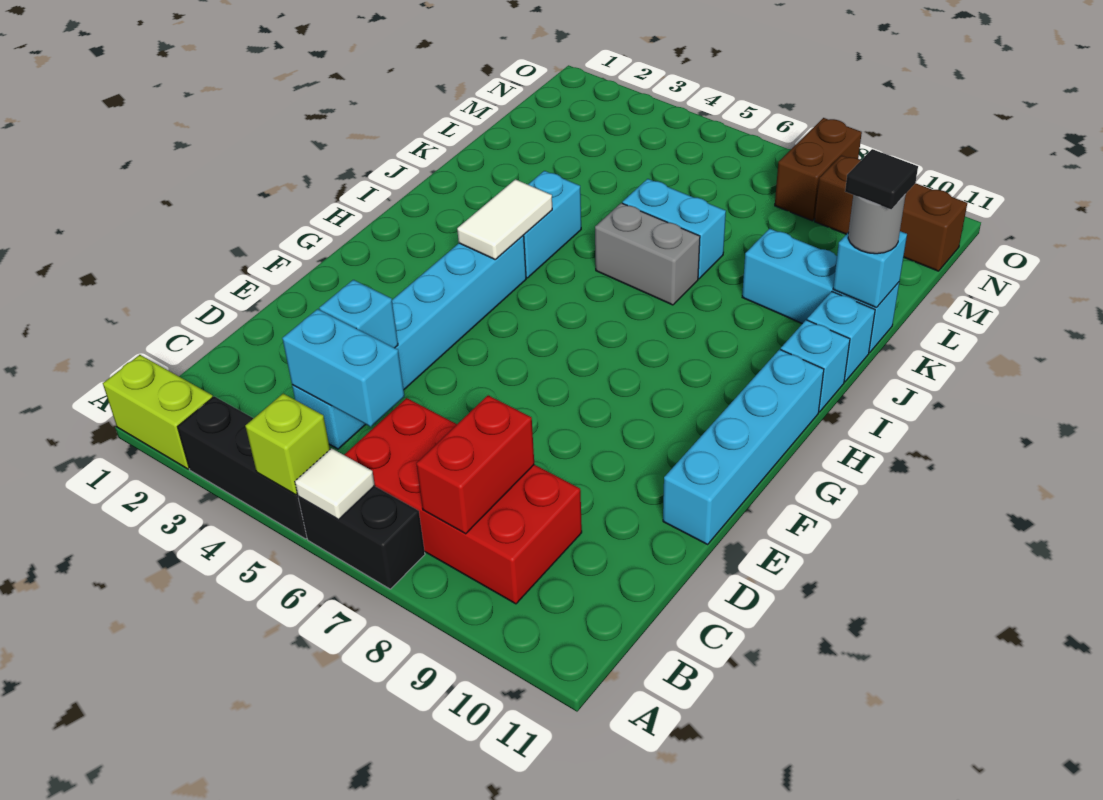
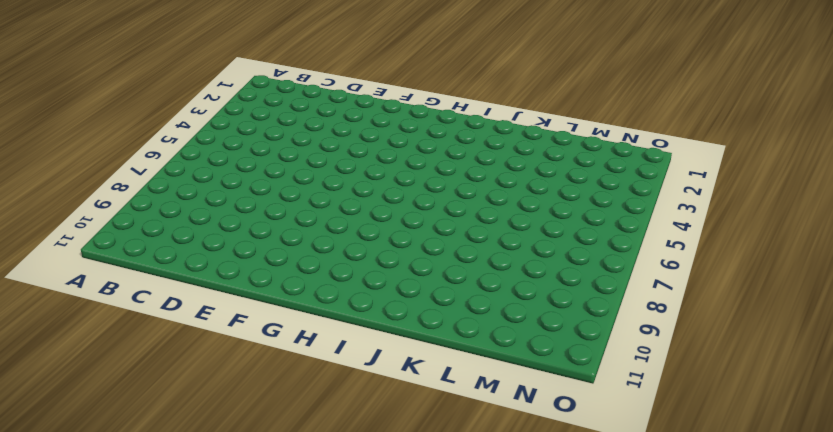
none -> lime 1x2 brick [103,355,213,469]
none -> black 1x3 brick [177,396,307,539]
none -> black 1x2 brick [298,486,425,589]

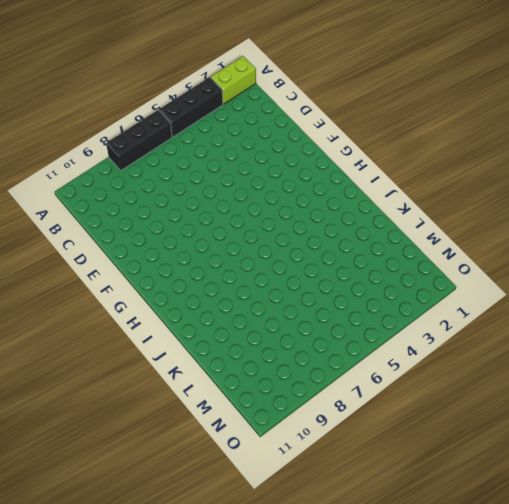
black 1x3 brick [106,110,172,170] -> black 1x2 brick [298,486,425,589]
none -> red 2x4 brick [344,398,582,604]
none -> cyan 1x6 brick [292,236,526,449]
none -> cyan 1x4 brick [663,349,824,544]

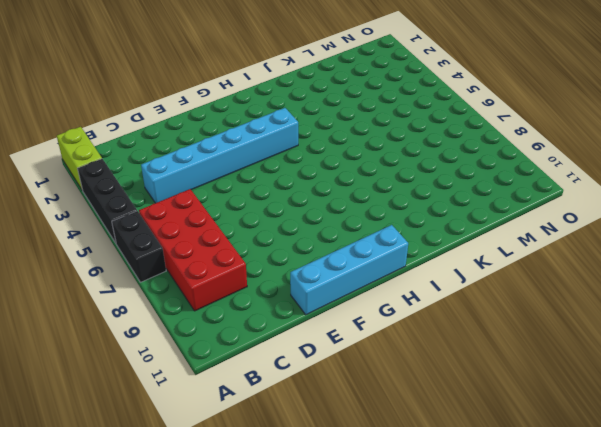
none -> cyan 1x2 brick [523,171,581,278]
none -> cyan 1x1 brick [781,320,850,412]
none -> grey 1x2 brick [595,203,700,305]

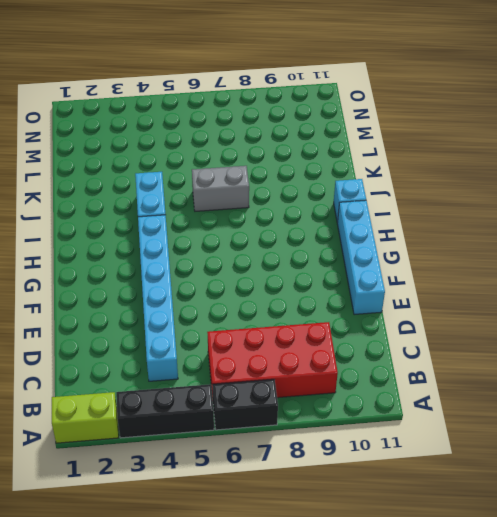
none -> cyan 1x1 brick [807,292,875,382]
none -> cyan 1x2 brick [622,179,726,279]
none -> cyan 1x3 brick [742,229,899,353]

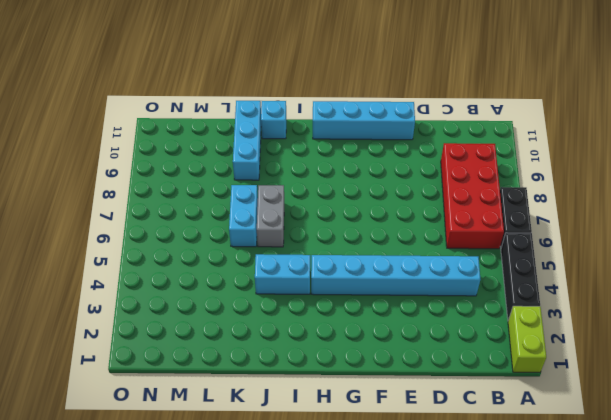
none -> cyan 1x1 brick [781,320,850,412]
none -> brown 1x2 brick [775,118,862,221]
none -> brown 1x3 brick [815,156,967,271]

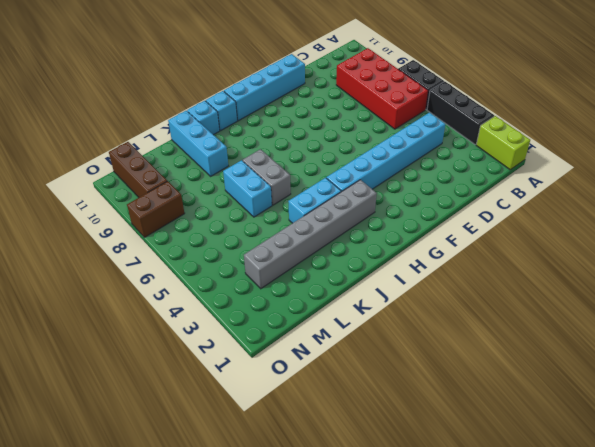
grey 1x6 brick [244,180,377,289] -> none
none -> lime 1x1 brick [245,394,330,495]
none -> white 1x1 tile [295,448,375,520]
none -> red 1x2 brick [416,395,534,534]

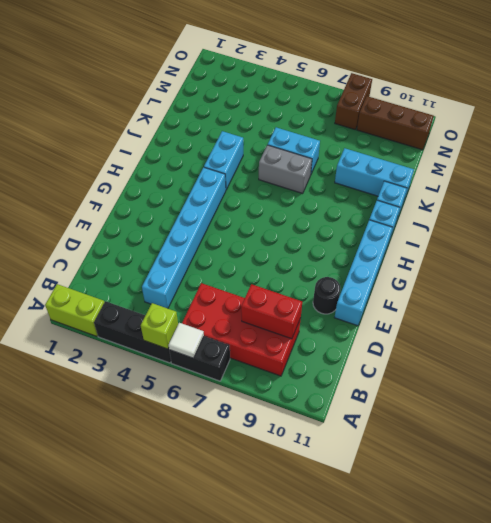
red 1x2 brick [241,284,302,339] -> red 1x2 brick turned to [416,395,534,534]
black 1x1 round brick [313,277,340,314] -> none
none -> cyan 1x2 brick [282,309,404,427]
none -> cyan 1x1 brick [319,280,398,348]
none -> white 1x2 tile [457,179,552,259]

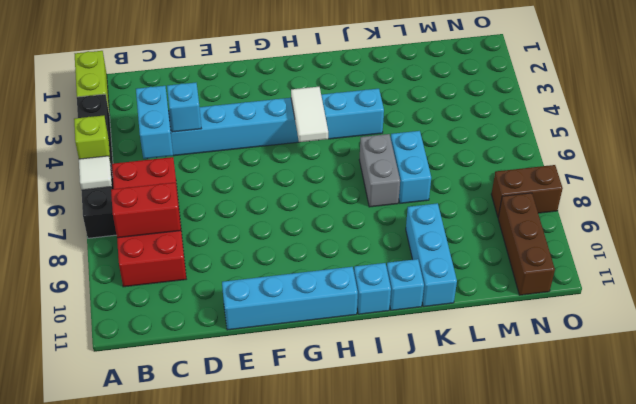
white 1x2 tile [291,87,328,142] -> white 1x2 tile turned to [457,179,552,259]
none -> cyan 1x1 brick [833,231,907,308]
none -> grey 1x1 round brick [848,194,906,254]
none -> black 1x1 tile [845,149,918,209]

